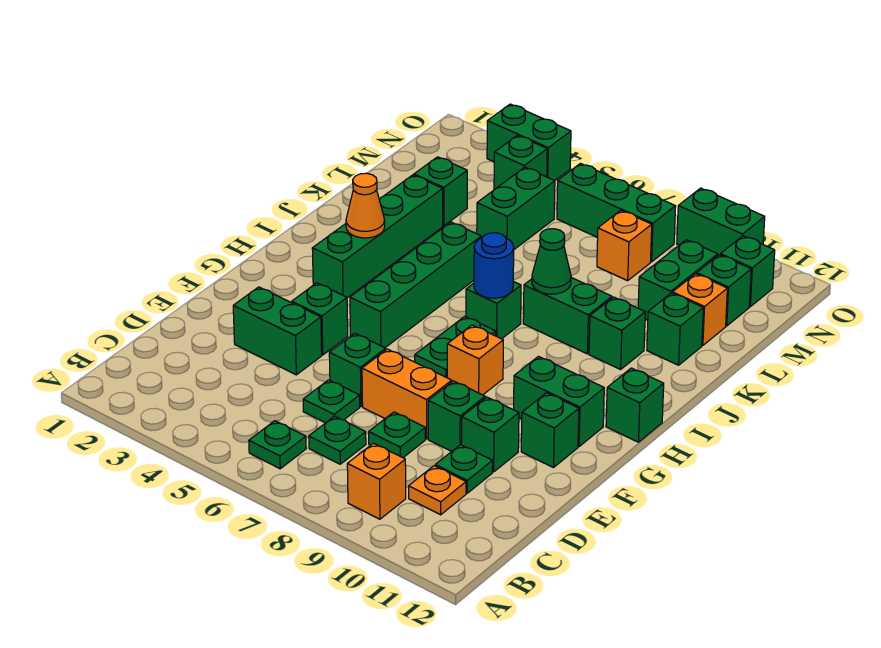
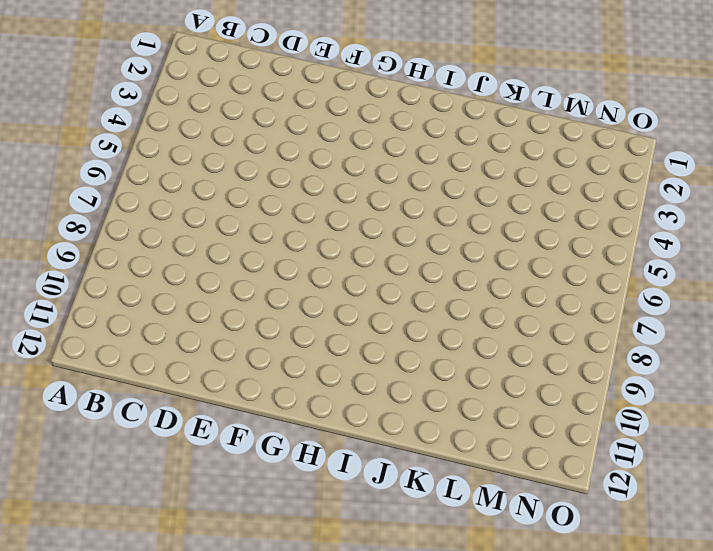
none -> green 1x1 plate [249,421,306,469]
none -> orange 1x1 brick [347,443,406,519]
none -> green 1x1 plate [309,416,366,464]
none -> orange 1x1 plate [409,466,466,515]

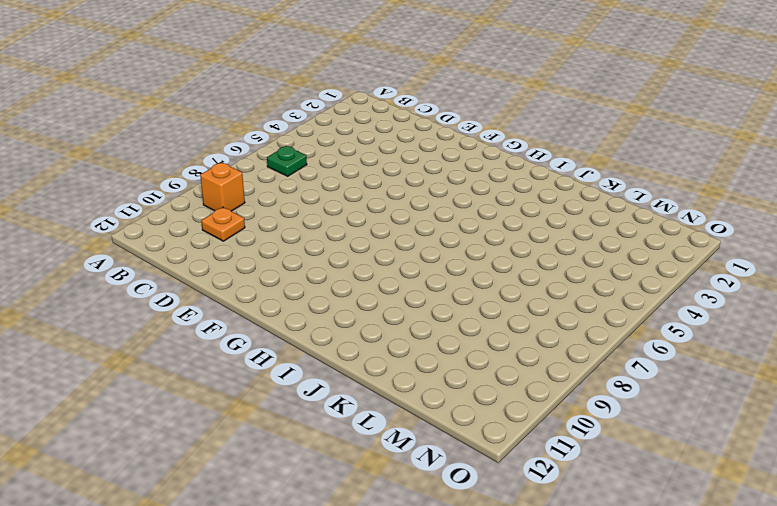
none -> green 1x1 plate [309,416,366,464]
none -> green 1x1 plate [303,380,360,423]
none -> green 1x1 plate [369,412,425,458]
none -> green 1x1 plate [435,445,493,493]

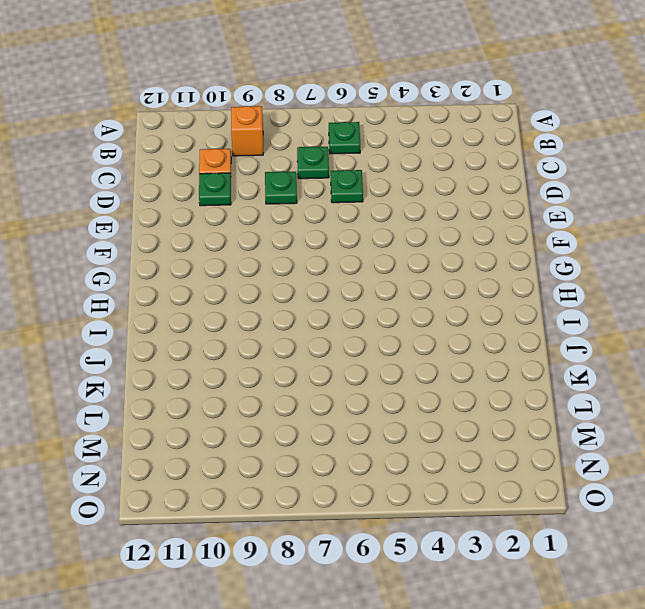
none -> green 1x2 brick [233,287,322,375]
none -> green 1x1 brick [329,333,386,407]
none -> orange 1x2 brick [362,349,452,439]
none -> green 1x1 brick [428,381,485,451]

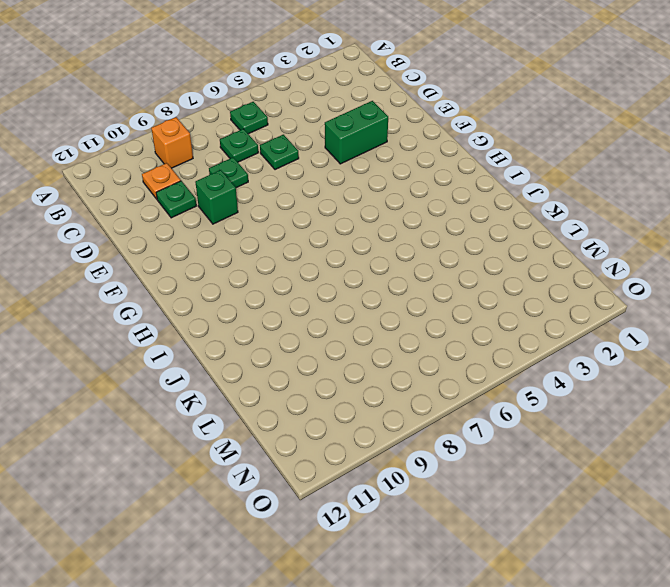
none -> green 1x1 brick [329,333,386,407]
none -> orange 1x2 brick [362,349,452,439]
none -> green 1x1 brick [462,397,519,472]
none -> green 1x1 brick [292,283,348,355]

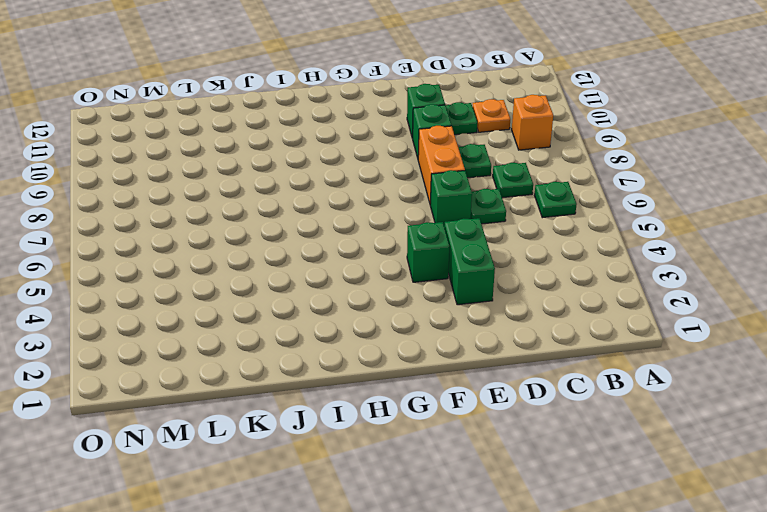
none -> green 1x1 brick [521,393,579,468]
none -> green 1x4 brick [350,222,481,348]
none -> green 1x2 plate [415,316,496,378]
none -> orange 1x1 brick [447,325,503,395]

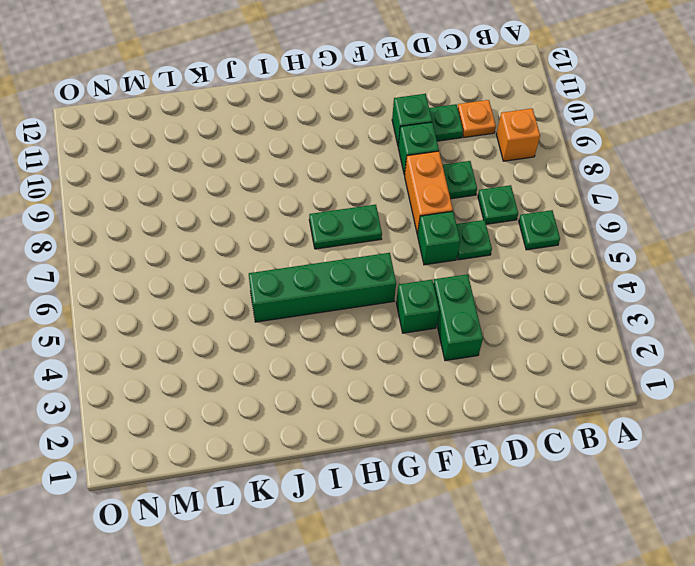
none -> green 1x1 brick [521,393,579,468]
none -> orange 1x1 brick [447,325,503,395]
none -> green 1x2 brick [514,356,604,447]
none -> green 1x4 brick [312,175,443,298]

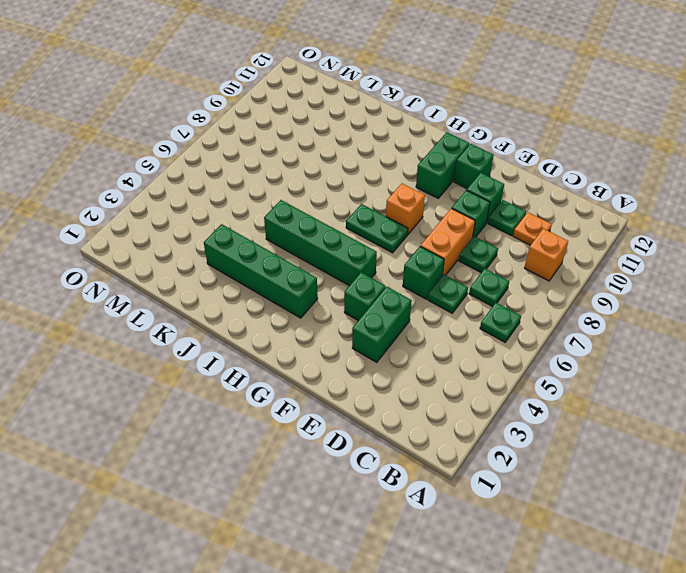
none -> green 1x1 brick [606,368,664,442]
none -> green 1x1 brick [466,282,521,339]
none -> green 1x2 brick [523,278,612,354]
none -> green 1x1 brick [589,297,645,369]

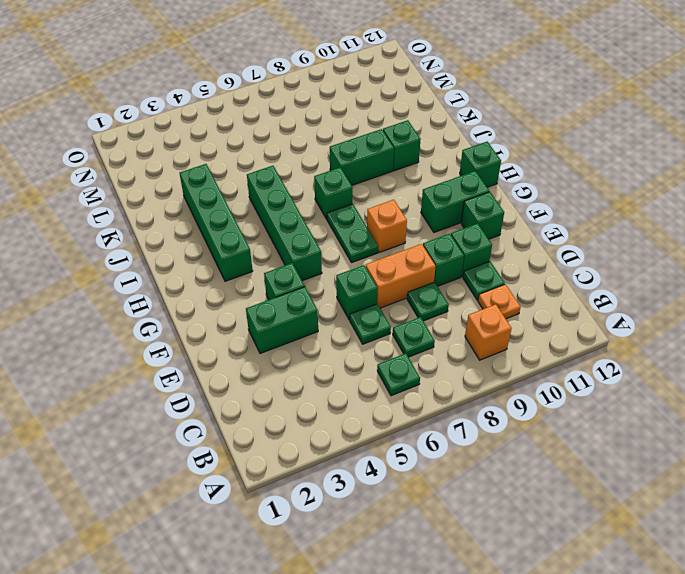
none -> green 1x1 brick [647,293,703,365]
none -> green 1x1 brick [414,157,467,226]
none -> green 1x2 brick [477,167,555,249]
none -> green 1x2 brick [638,240,718,320]

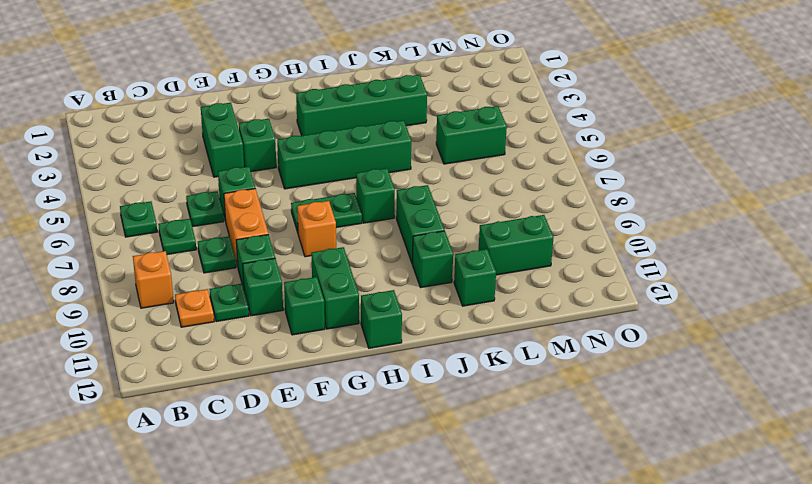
none -> green 1x1 brick [414,157,467,226]
none -> orange 1x1 brick [673,274,727,346]
none -> orange 1x1 brick [597,210,652,281]
none -> green 1x1 brick [697,255,751,326]

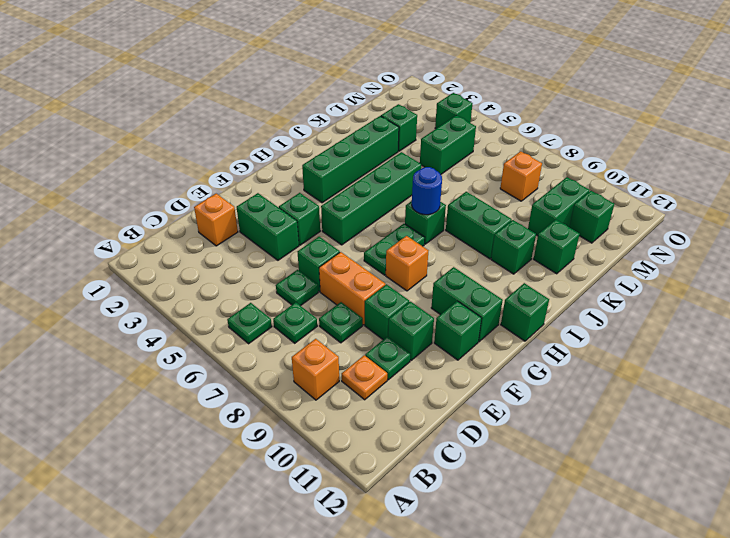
orange 1x1 brick [194,194,238,246] -> orange 1x1 brick moved to [673,274,727,346]
none -> green 1x3 brick [557,164,676,262]
none -> green 1x1 brick [721,236,775,307]
none -> green 1x2 brick [487,104,571,181]
none -> green 1x2 brick [677,188,765,255]

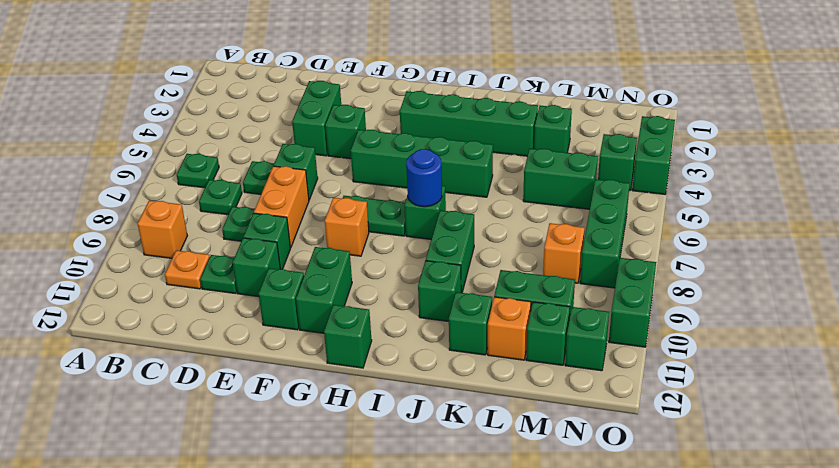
none -> orange 1x1 cone [346,173,385,238]
none -> green 1x1 cone [532,229,571,294]

